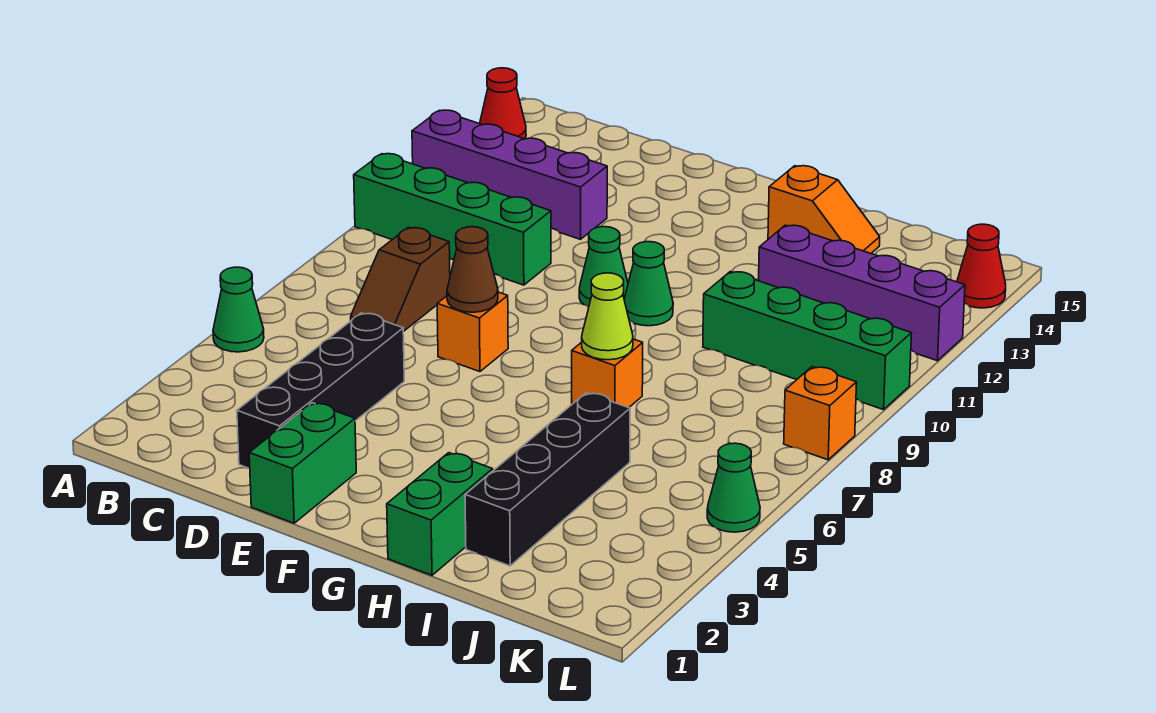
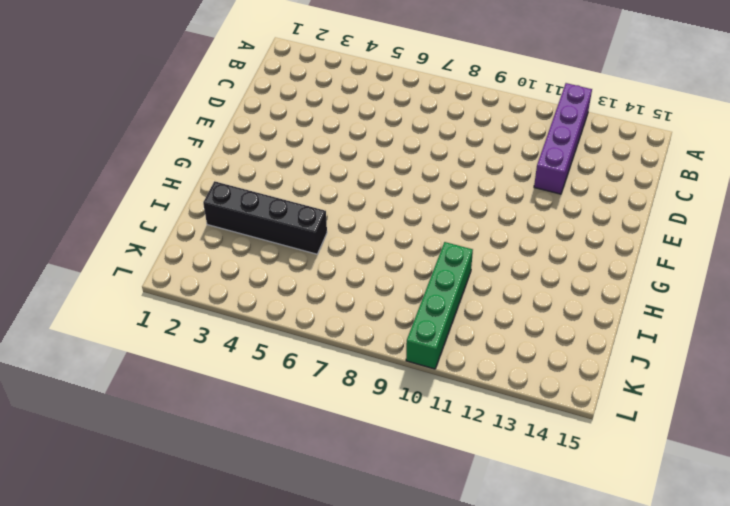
none -> green 1x1 cone [213,267,264,352]
none -> green 1x4 brick [354,154,551,285]
none -> red 1x1 cone [480,68,526,139]

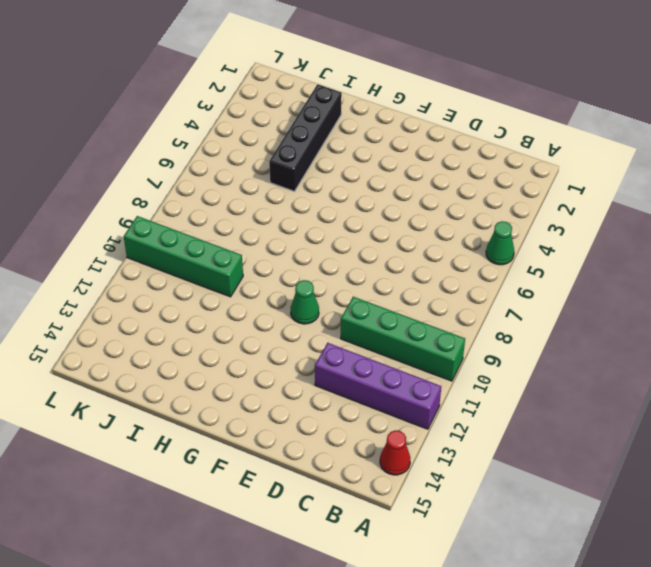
none -> brown 1x2 slope [351,228,450,332]
none -> black 1x4 brick [237,313,404,468]
none -> green 1x2 brick [249,403,356,523]

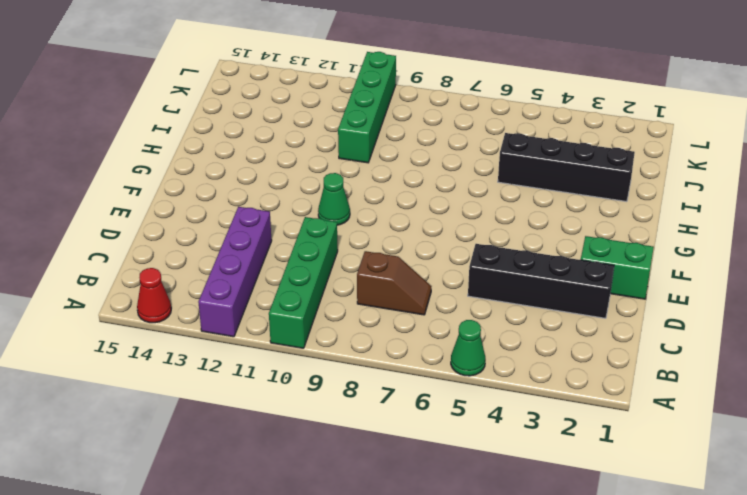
none -> orange 1x1 brick [437,292,508,372]
none -> green 1x1 cone [624,242,673,326]
none -> green 1x2 brick [387,453,493,575]

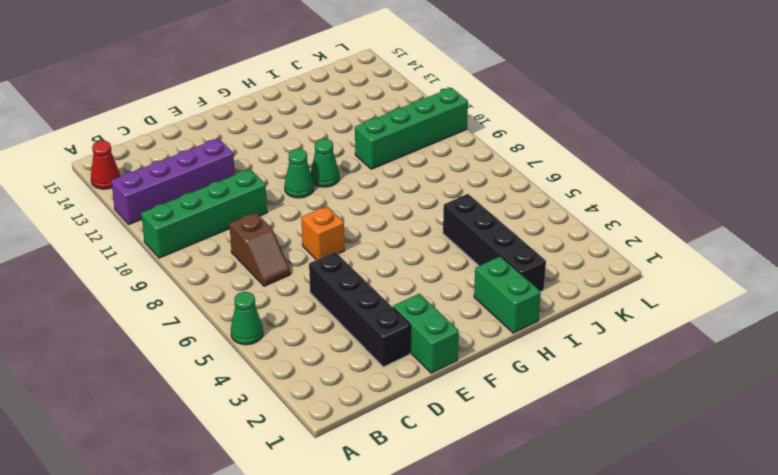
none -> orange 1x1 brick [572,339,643,408]
none -> orange 1x2 slope [768,166,880,253]
none -> purple 1x4 brick [759,225,965,361]

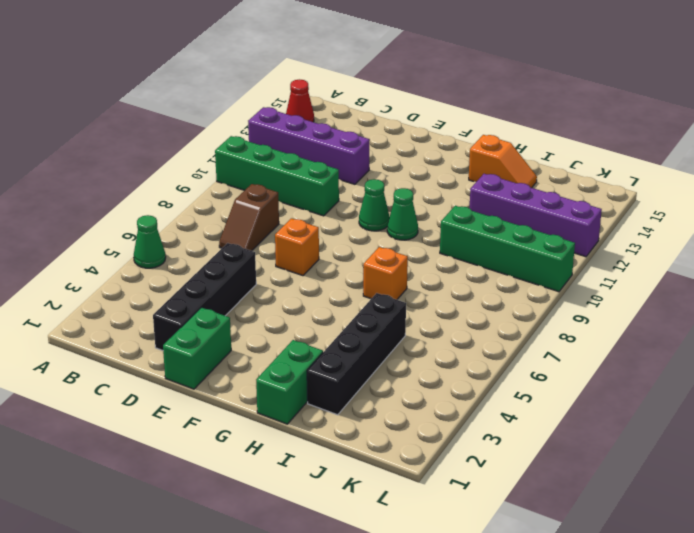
none -> green 1x1 cone [707,443,760,532]
none -> orange 1x1 brick [784,367,857,460]
none -> red 1x1 cone [957,224,1006,308]

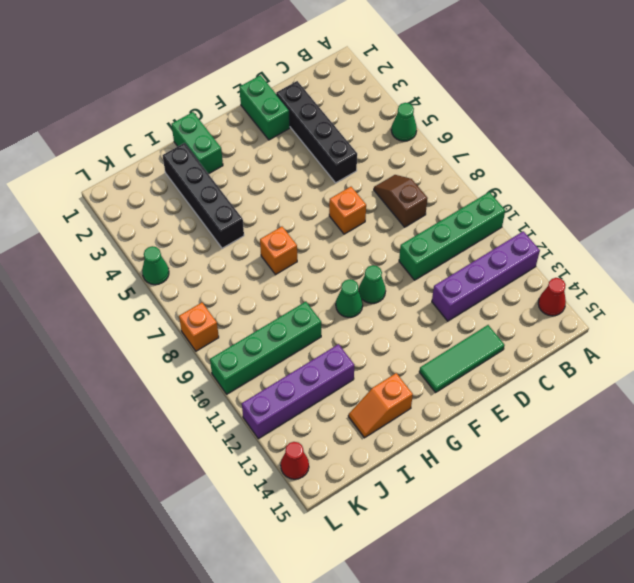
green 1x3 tile [419,325,505,392] -> none
none -> brown 1x1 cone [447,227,498,312]
none -> lime 1x1 cone [582,273,633,360]

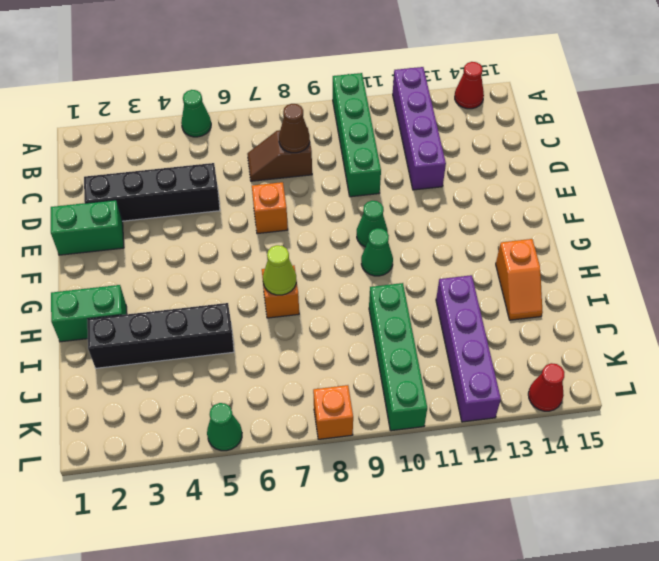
brown 1x1 cone [279,104,310,153] -> brown 1x1 cone moved to [447,227,498,312]

